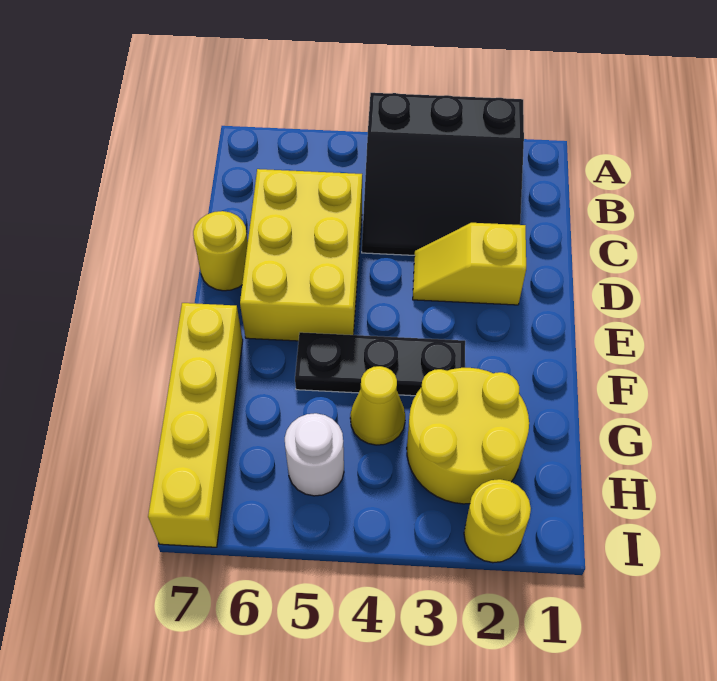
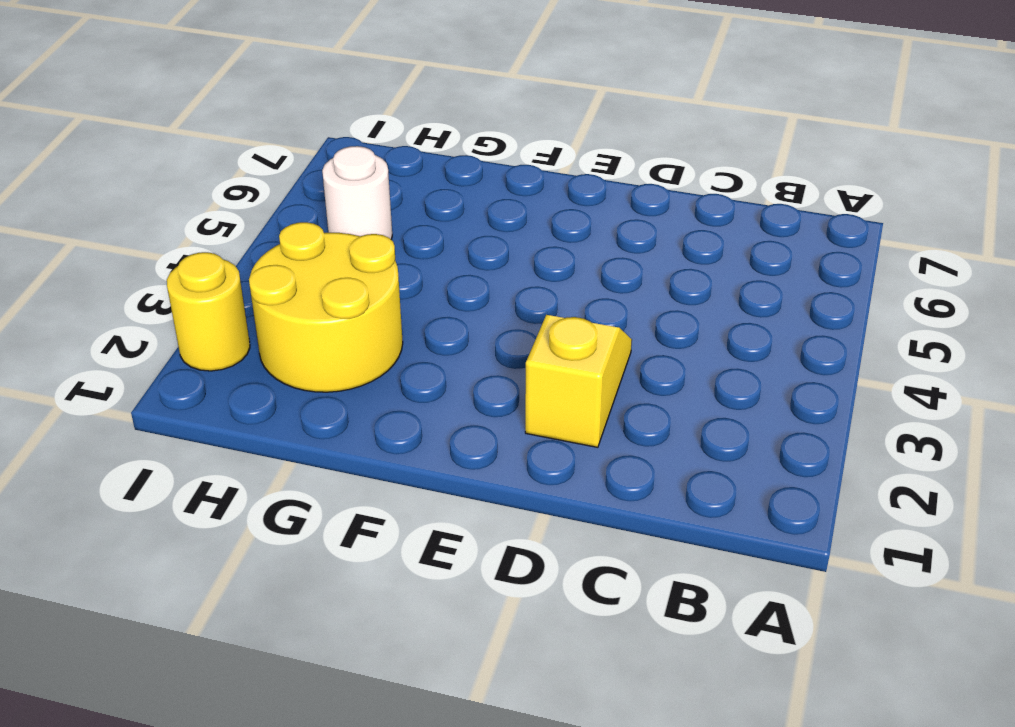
none -> black 3x3 slope [362,93,524,255]
none -> yellow 2x3 brick [240,169,362,341]

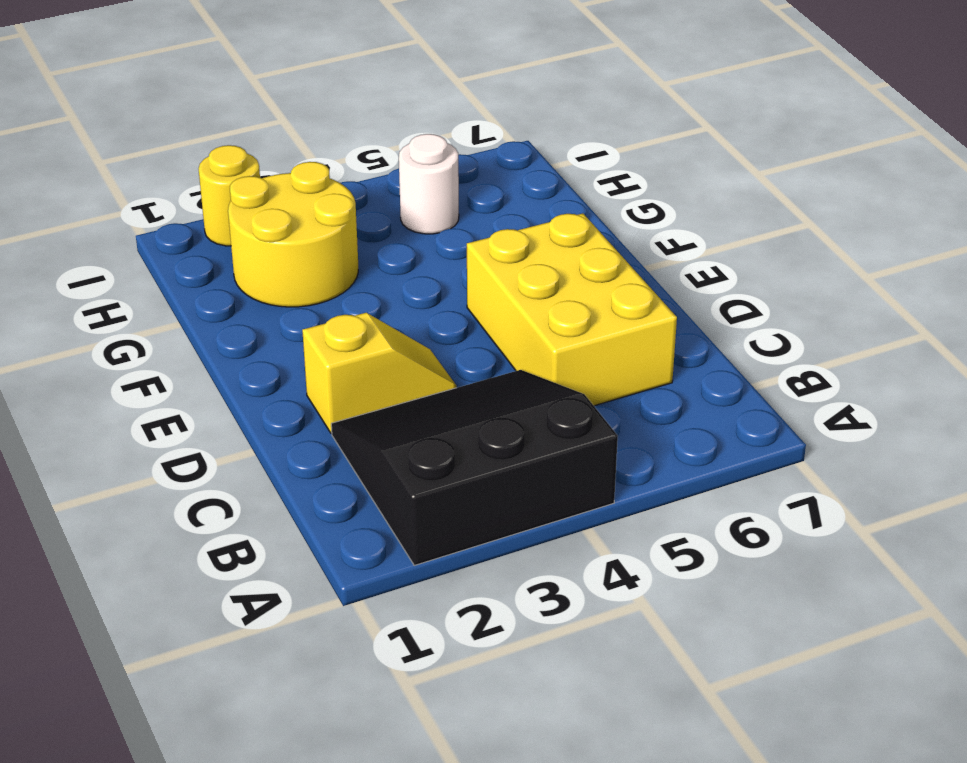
none -> yellow 1x1 round brick [193,211,248,291]
none -> black 1x3 plate [295,332,465,396]

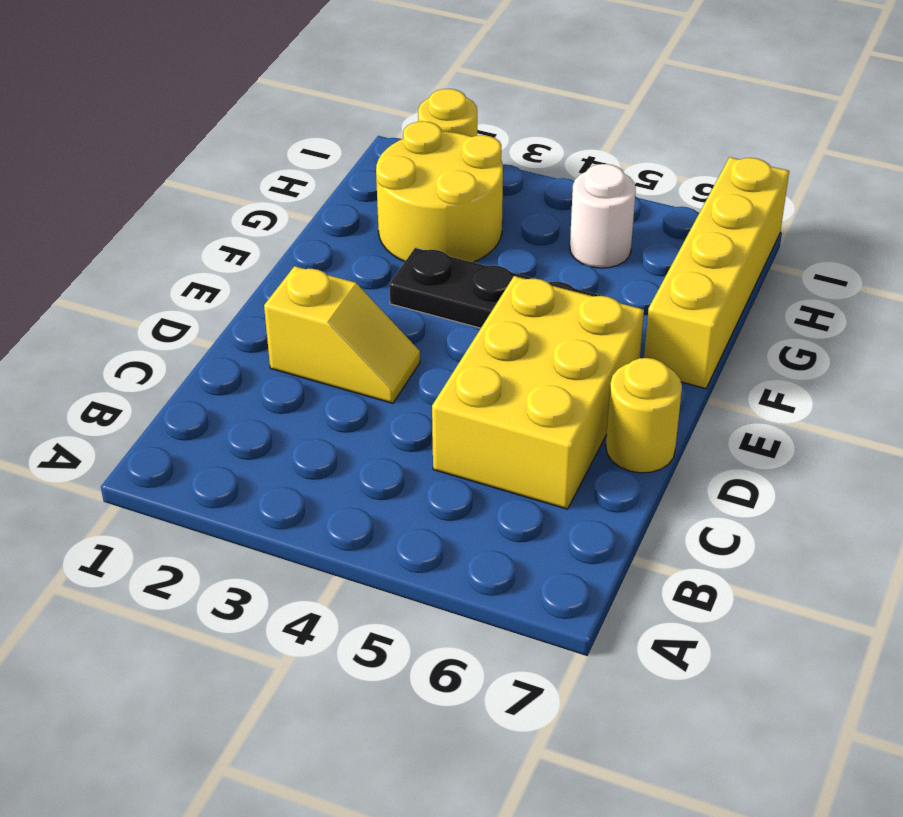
none -> black 3x3 slope [362,93,524,255]
none -> yellow 1x1 cone [350,366,405,445]

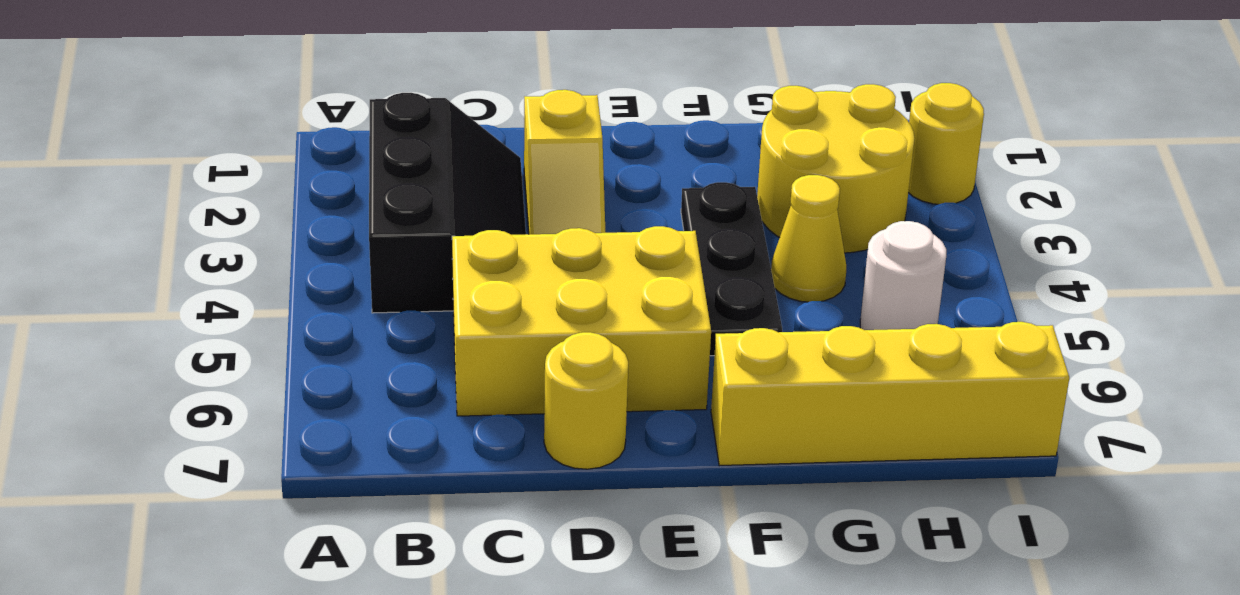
black 2x3 slope [369,93,526,313] -> black 3x3 slope [362,93,524,255]

